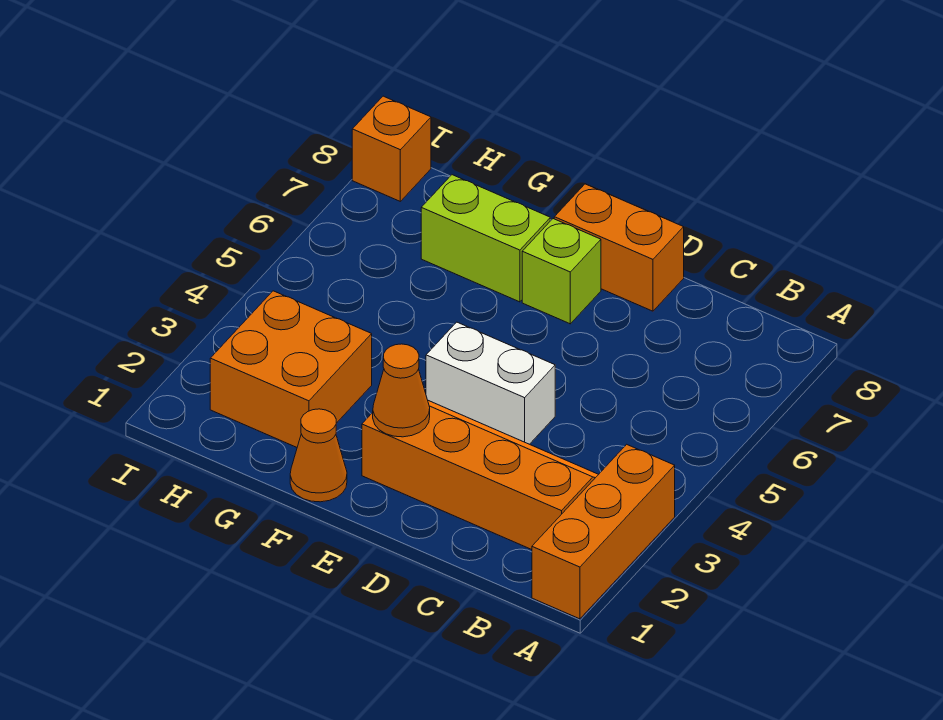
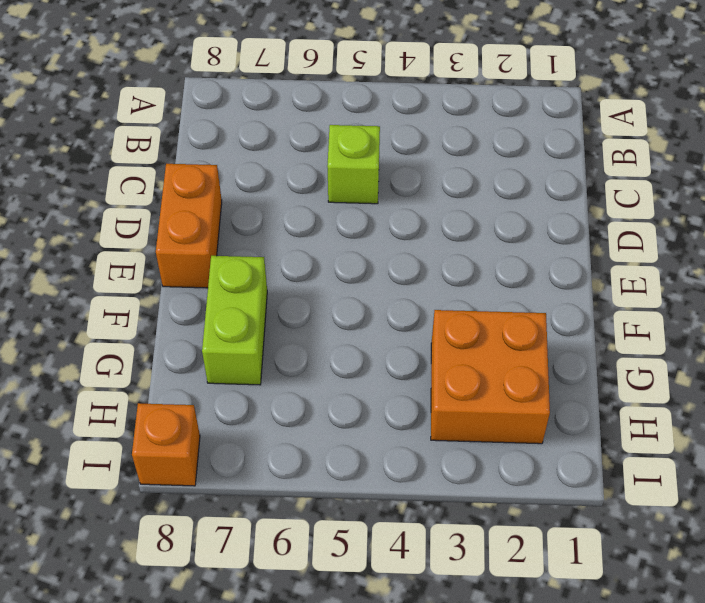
lime 1x1 brick [327,125,380,204] -> lime 1x1 brick moved to [522,219,601,324]
none -> orange 1x3 brick [532,444,675,619]
none -> orange 2x4 slope [362,401,599,550]

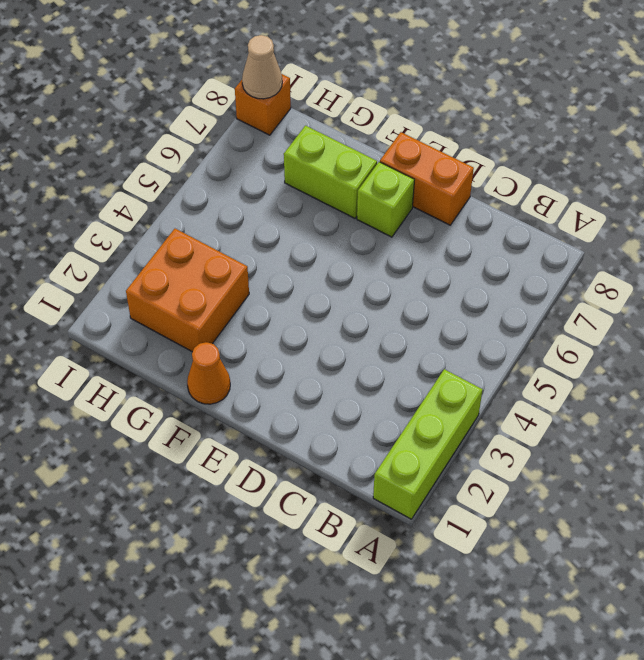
lime 1x3 brick [373,369,483,519] -> orange 1x3 brick [532,444,675,619]
tan 1x1 cone [242,35,282,99] -> none
none -> orange 2x4 slope [362,401,599,550]
none -> white 1x2 brick [426,322,555,444]

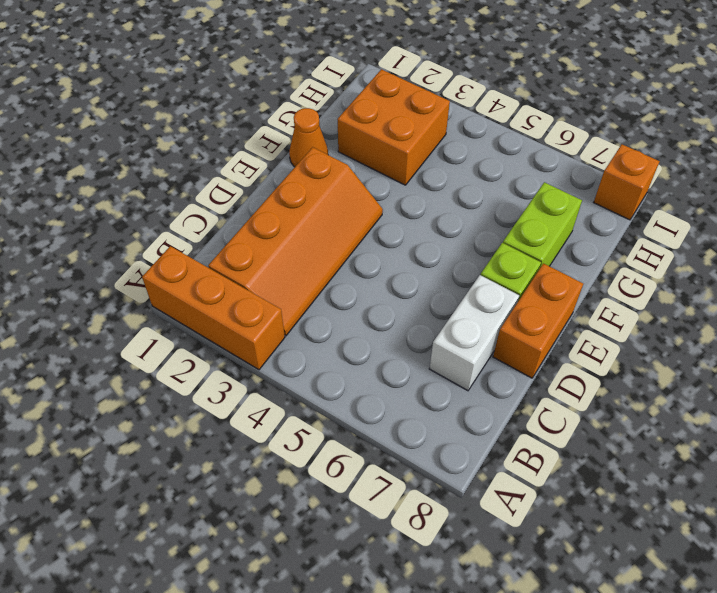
white 1x2 brick [429,275,519,391] -> white 1x2 brick moved to [426,322,555,444]
none -> orange 1x1 cone [373,344,430,437]

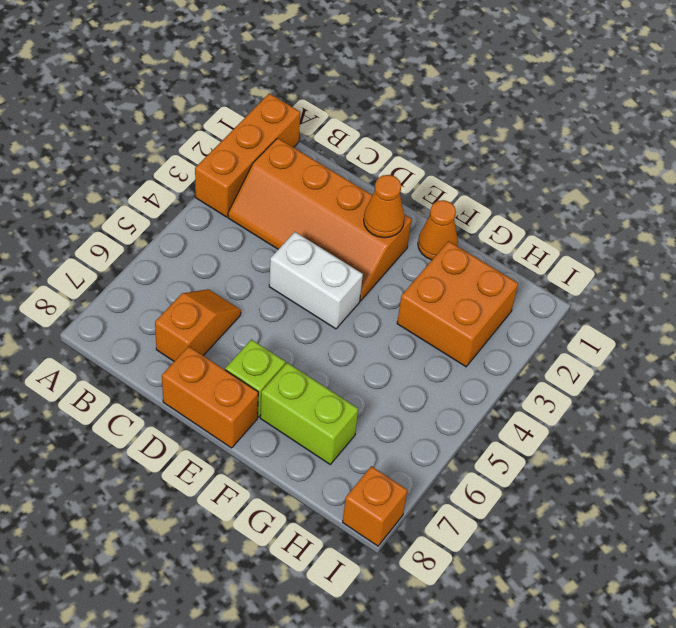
orange 1x2 slope [155,289,241,361] -> none

